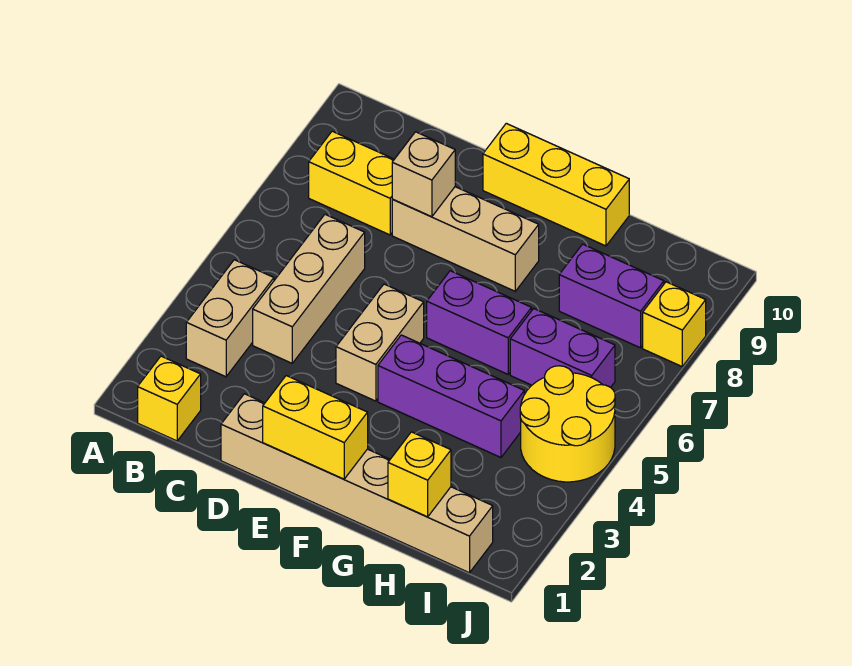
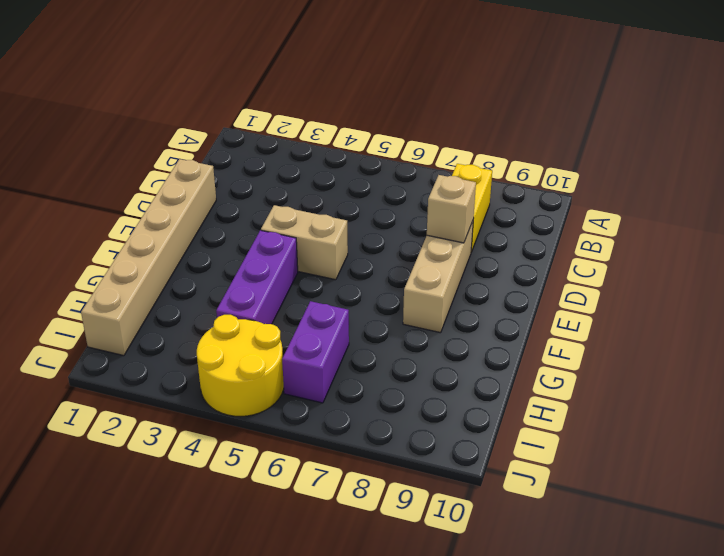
none -> yellow 1x1 brick [138,356,201,441]
none -> tan 1x2 brick [186,260,274,377]
none -> tan 1x3 brick [253,214,365,363]

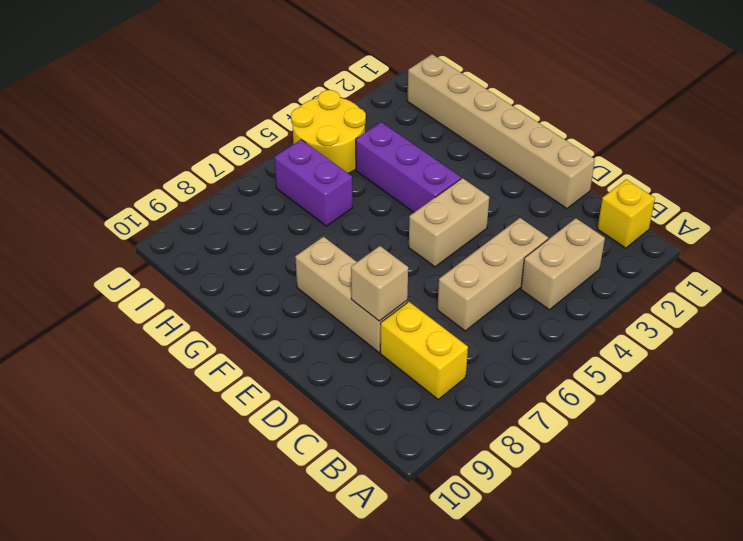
none -> yellow 1x3 brick [483,123,629,246]
none -> purple 1x2 brick [427,271,532,374]
none -> purple 1x2 brick [559,244,664,348]

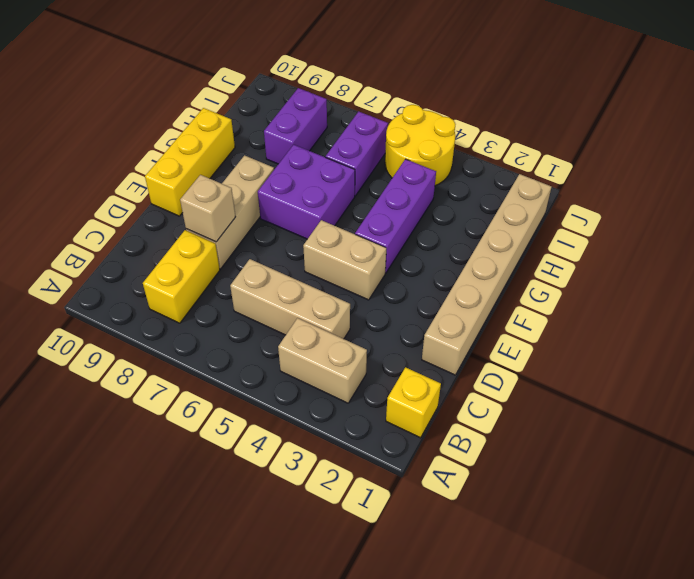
purple 2x2 brick [258,145,355,239] -> purple 1x2 brick [427,271,532,374]
none -> yellow 1x1 brick [643,282,706,366]
none -> yellow 1x2 brick [263,376,368,479]
none -> yellow 1x1 brick [388,432,451,517]

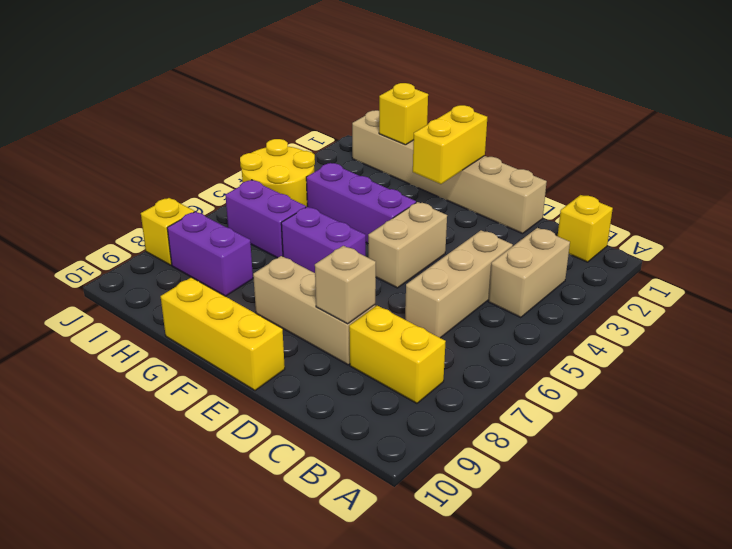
yellow 1x2 brick [413,105,487,184] -> yellow 1x2 brick turned to [263,376,368,479]

